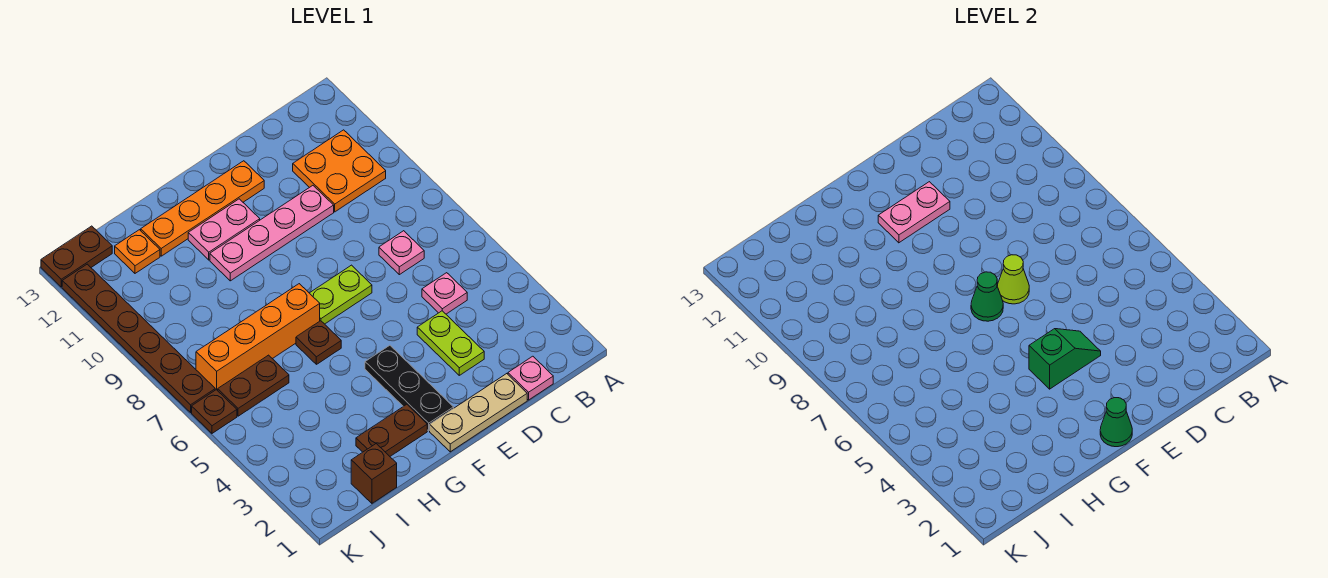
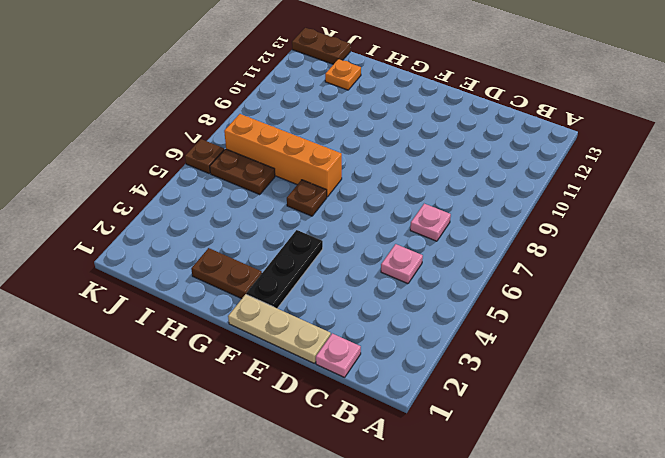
none -> orange 2x2 plate [293,130,386,212]
none -> lime 1x2 plate [417,311,484,375]
none -> pink 1x4 plate [210,186,334,281]

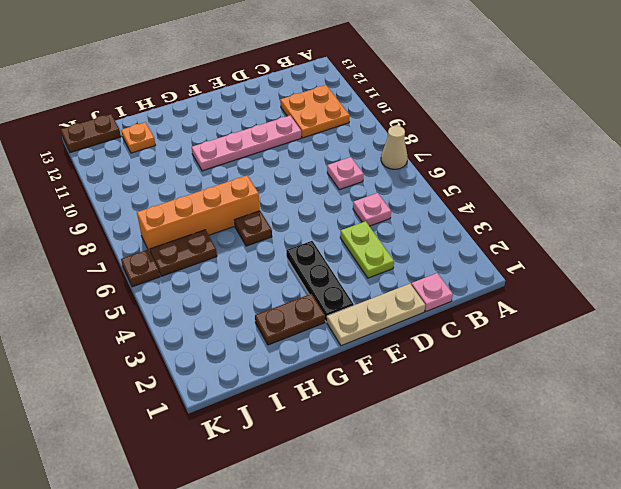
tan 1x1 cone [381,126,408,169] -> none
none -> lime 1x2 plate [310,265,372,324]
none -> orange 1x4 plate [141,161,264,256]
none -> pink 1x2 plate [188,199,260,260]

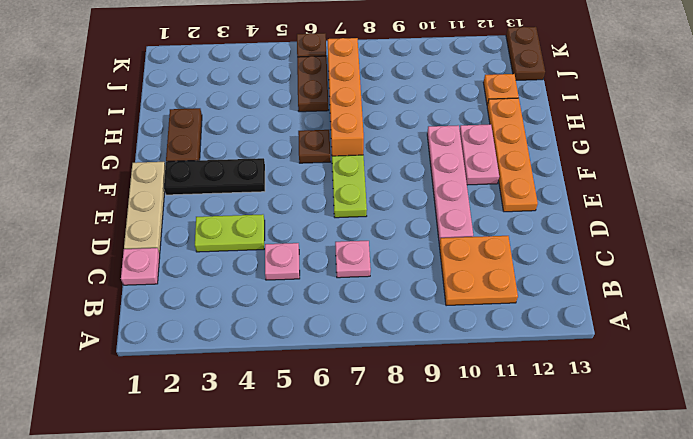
none -> brown 1x1 brick [351,444,397,503]
none -> brown 1x6 plate [62,264,215,412]
none -> green 1x2 slope [1029,329,1101,389]

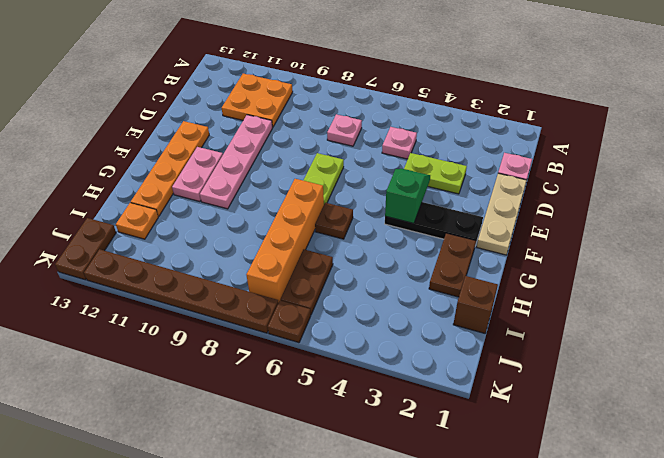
none -> lime 1x1 cone [997,255,1029,304]
none -> pink 1x2 plate [878,182,950,243]
none -> green 1x1 cone [1100,398,1132,447]

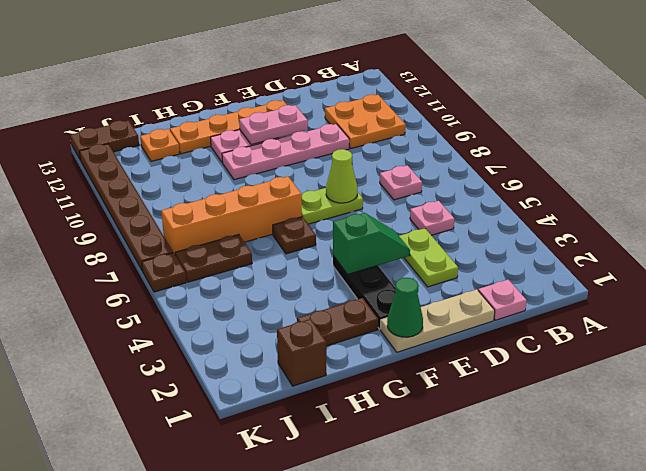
none -> green 1x1 cone [971,272,1003,321]

